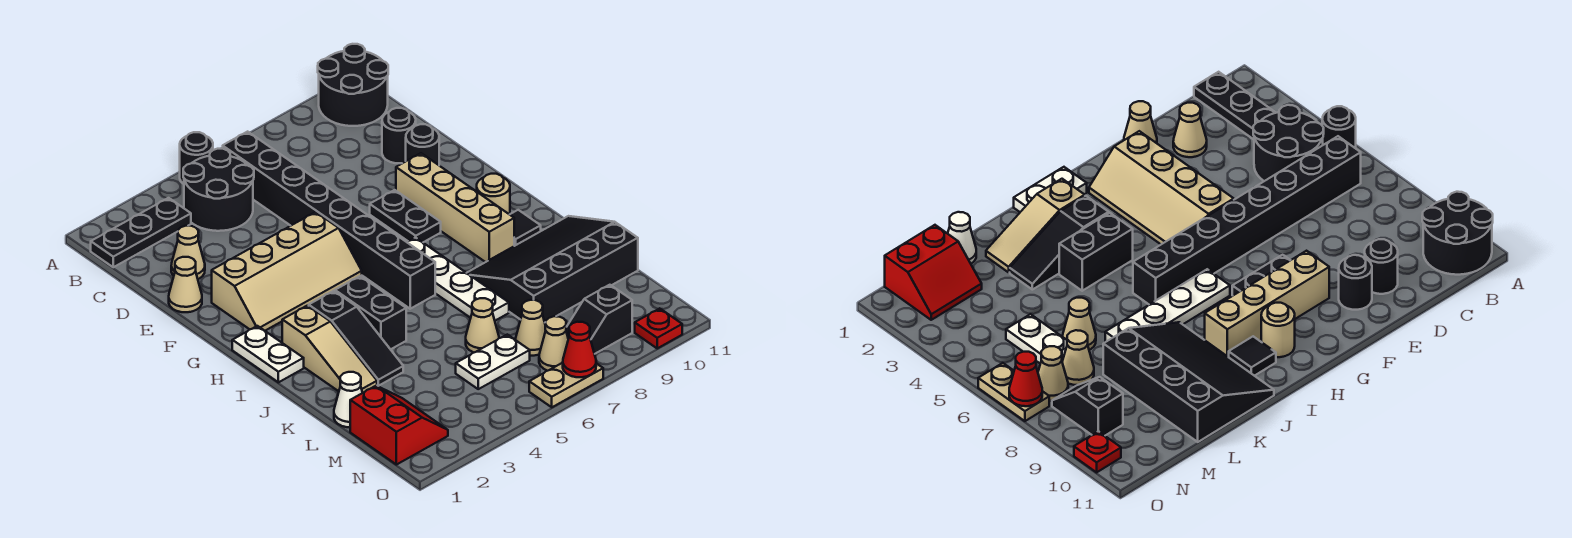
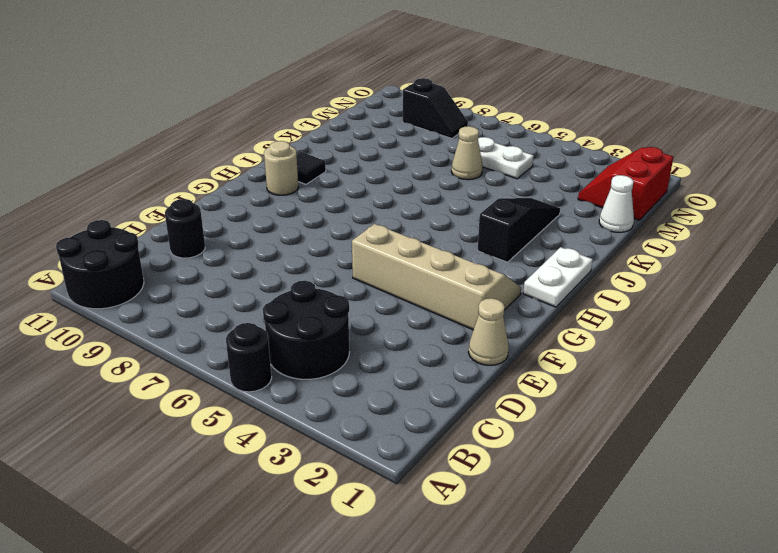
none -> black 1x3 plate [91,198,191,267]
none -> black 1x8 brick [223,132,435,309]
none -> tan 1x1 cone [171,226,205,279]
none -> black 1x1 round brick [406,124,439,165]

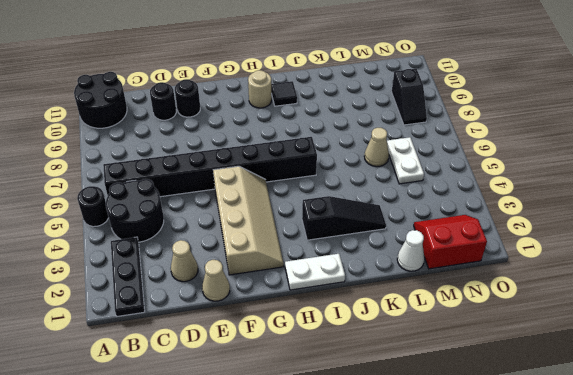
none -> black 1x2 plate [370,190,441,242]
none -> tan 1x4 brick [396,153,514,262]
none -> white 1x4 plate [407,237,509,321]
none -> tan 1x3 slope [282,306,377,393]

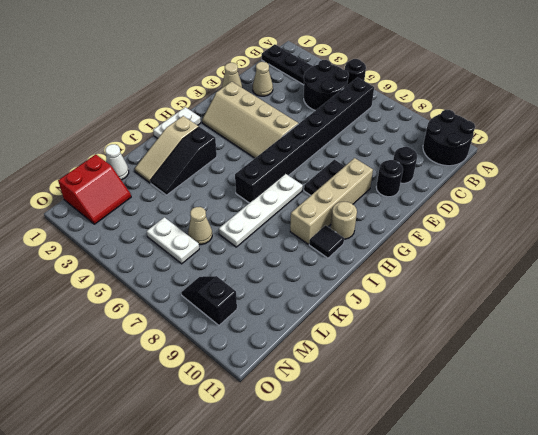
none -> black 1x2 brick [335,276,406,349]
none -> black 3x4 slope [467,216,638,322]
none -> tan 1x1 cone [516,300,546,356]
none -> tan 1x1 cone [539,316,568,371]

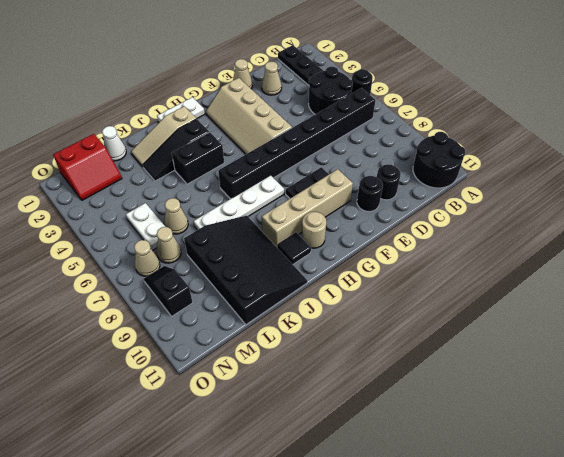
none -> tan 1x2 plate [529,363,603,407]
none -> red 1x1 plate [635,308,682,348]
none -> red 1x1 cone [563,322,596,377]

